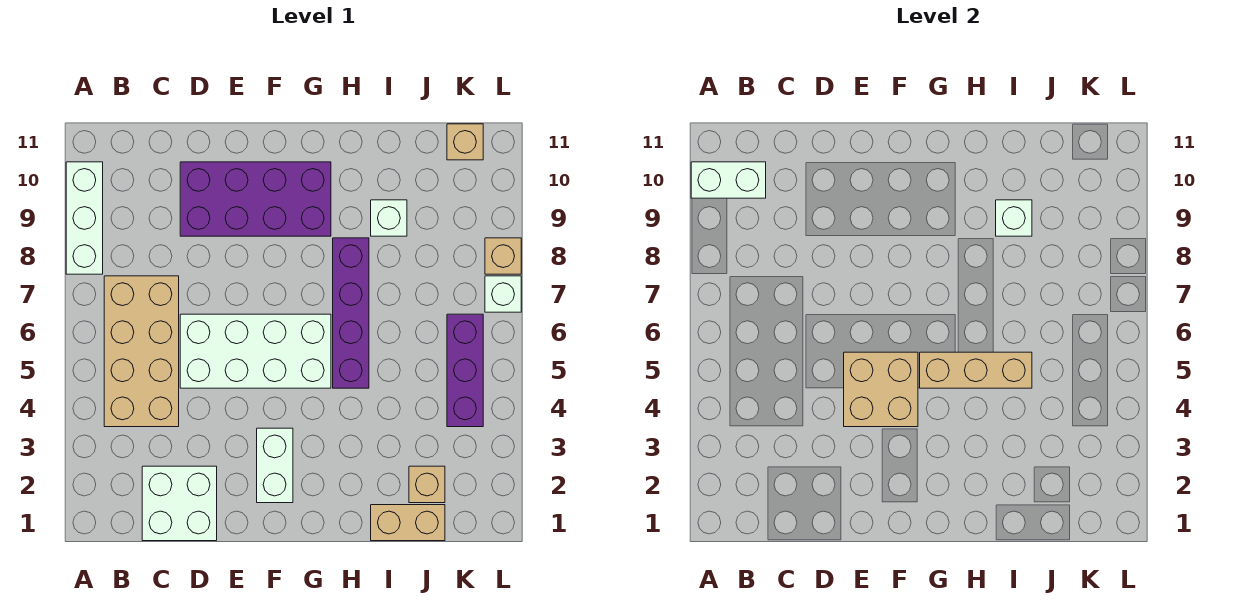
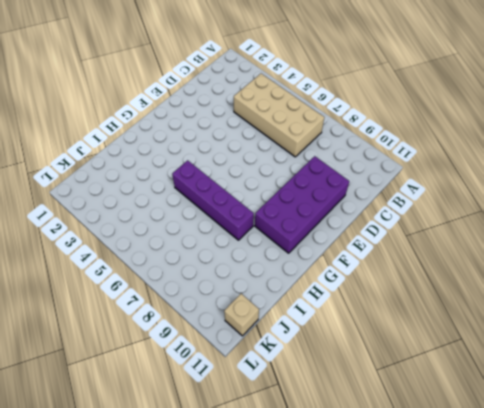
none -> white 1x3 brick [66,162,103,274]
none -> white 2x2 brick [142,466,217,541]
none -> white 2x4 brick [180,314,331,388]

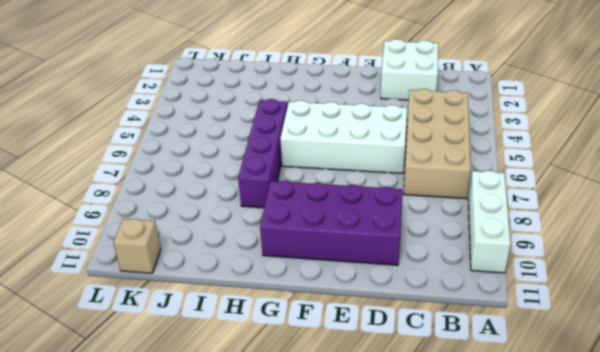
none -> white 1x2 brick [257,428,293,503]
none -> tan 1x2 brick [371,505,445,541]
none -> white 1x1 brick [371,200,407,236]

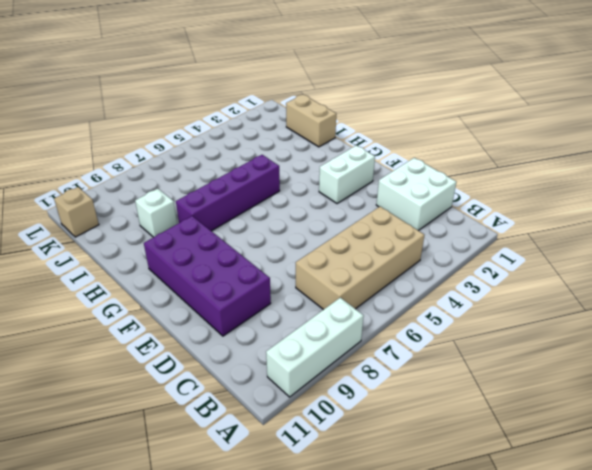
none -> white 2x4 brick [180,314,331,388]
none -> tan 1x1 brick [409,466,445,503]
none -> purple 1x3 brick [447,314,483,427]

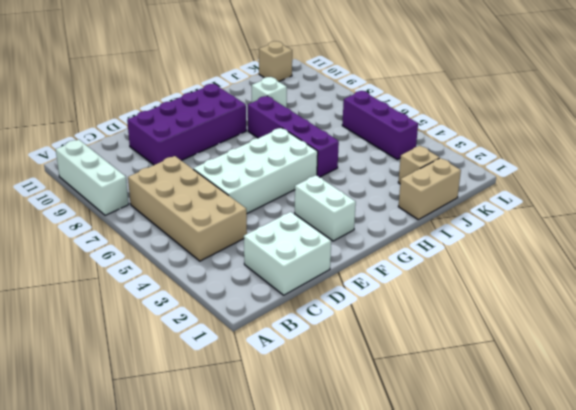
none -> white 1x1 brick [485,276,521,312]
none -> tan 1x1 brick [485,238,521,274]
none -> white 1x2 brick [691,162,766,198]

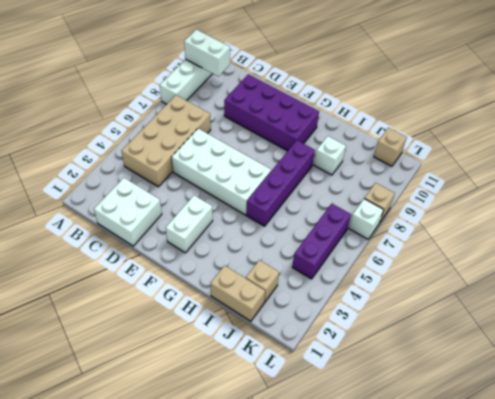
none -> tan 2x2 brick [844,352,918,427]
none -> tan 1x3 brick [920,352,1032,388]
none -> white 1x1 brick [996,200,1032,236]

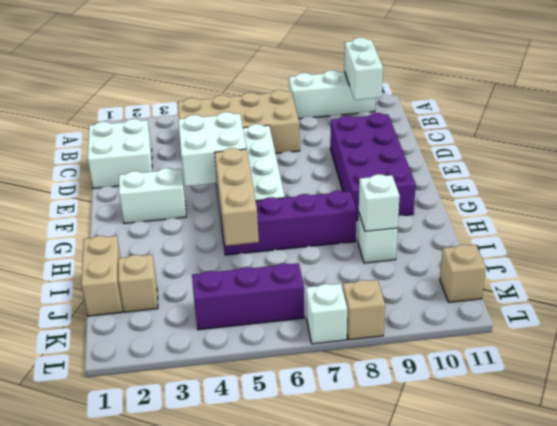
white 2x2 brick [178,112,246,186] -> tan 2x2 brick [844,352,918,427]

